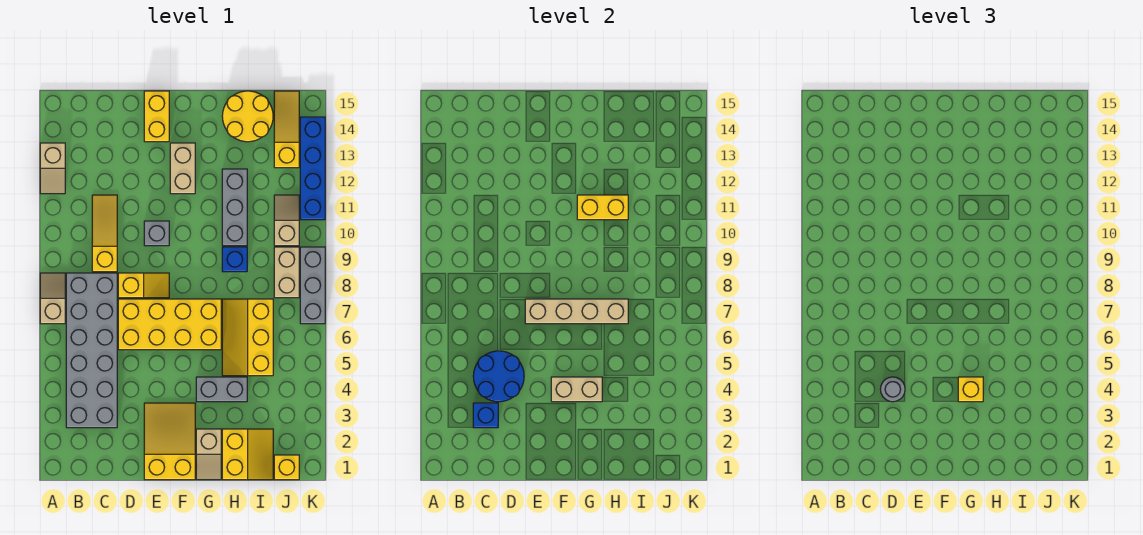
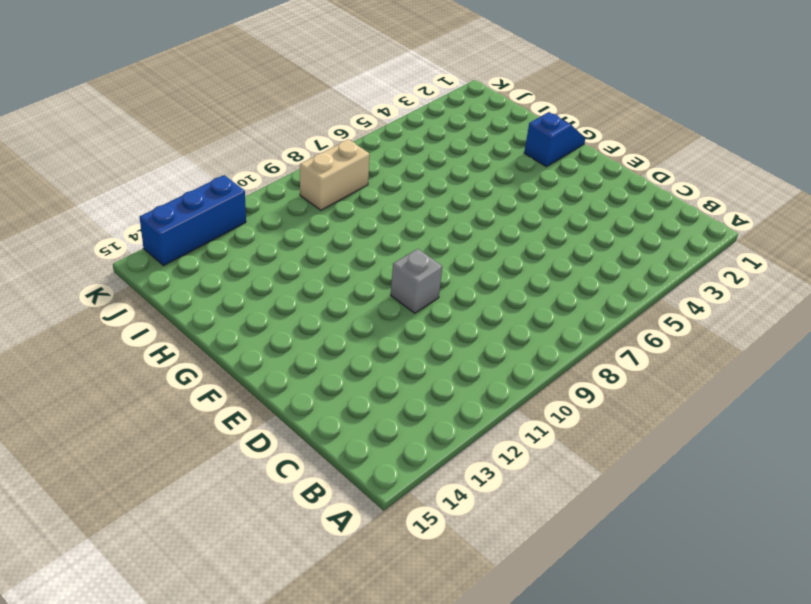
blue 1x2 slope [524,112,585,167] -> tan 1x2 slope [196,429,221,480]
blue 1x3 brick [140,175,246,266] -> blue 1x4 brick [300,117,325,220]
none -> tan 1x2 slope [40,273,65,324]
none -> tan 1x2 slope [40,143,65,194]
none -> grey 2x6 brick [66,273,117,428]
none -> yellow 1x3 slope [92,195,117,272]

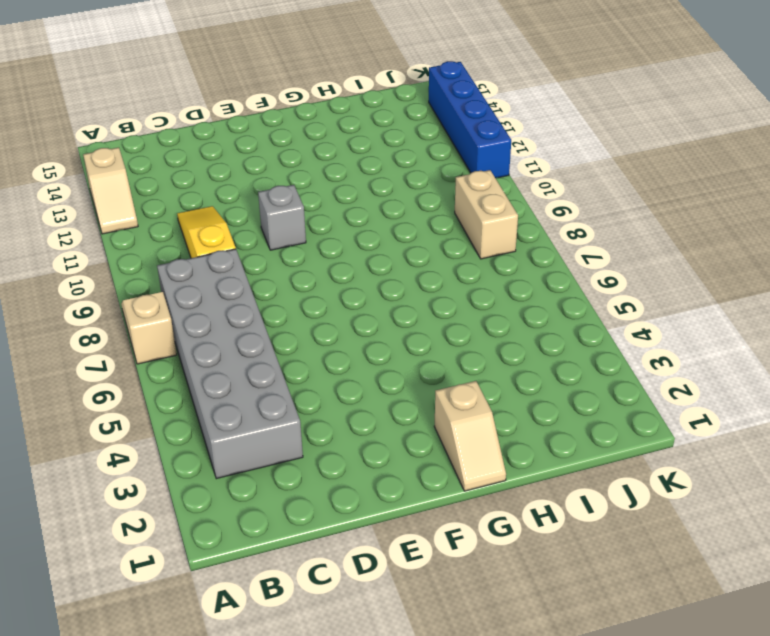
none -> yellow 2x4 brick [118,299,221,350]
none -> yellow 1x2 slope [118,273,169,298]
none -> yellow 2x3 slope [144,403,195,480]
none -> yellow 1x2 brick [144,91,169,142]

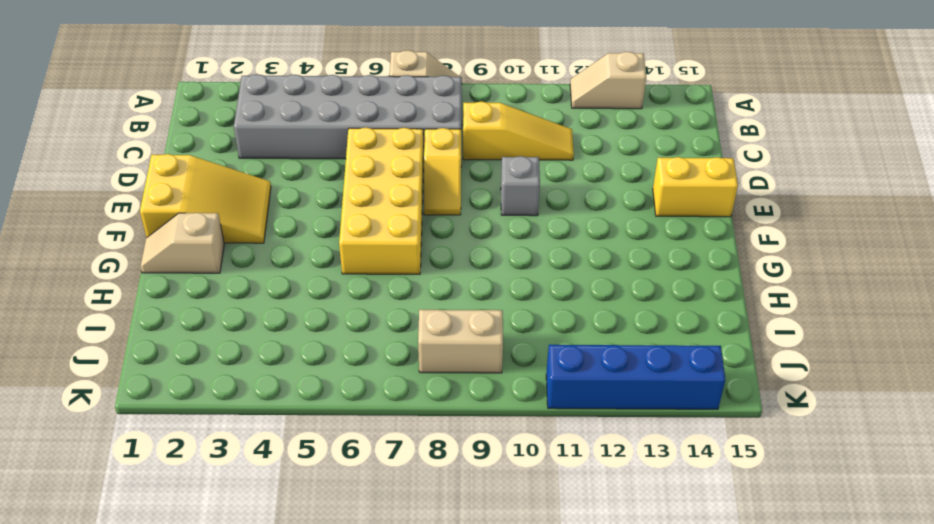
none -> tan 1x2 brick [170,143,195,194]
none -> grey 1x2 brick [196,377,247,402]
none -> yellow 2x2 slope [222,429,273,480]
none -> yellow 2x3 slope [222,299,273,376]

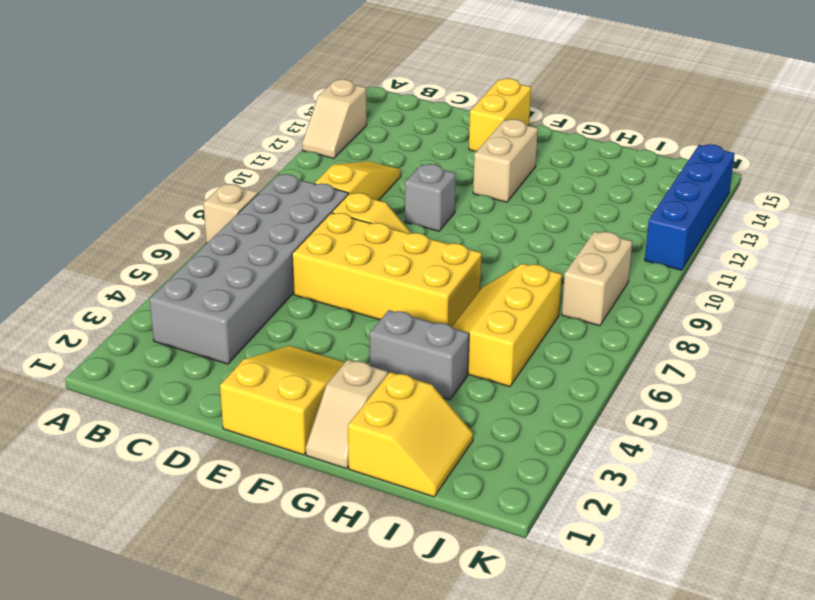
none -> blue 1x1 brick [222,247,247,272]
none -> grey 1x3 brick [222,169,247,246]
none -> yellow 2x2 round brick [222,91,273,142]
none -> yellow 1x1 brick [274,455,299,480]

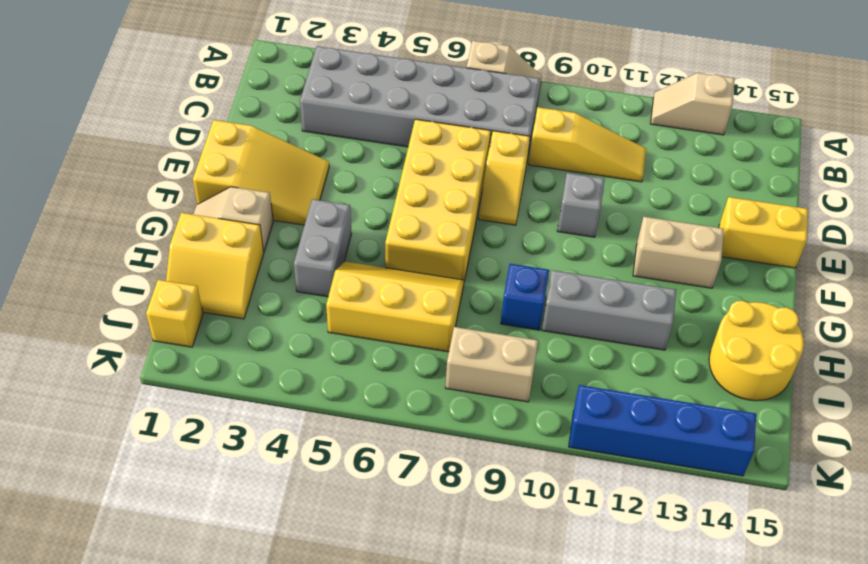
none -> tan 1x2 slope [274,195,299,246]
none -> yellow 1x3 slope [274,91,299,168]
none -> grey 1x3 brick [300,247,325,324]
none -> blue 1x1 brick [473,403,498,428]

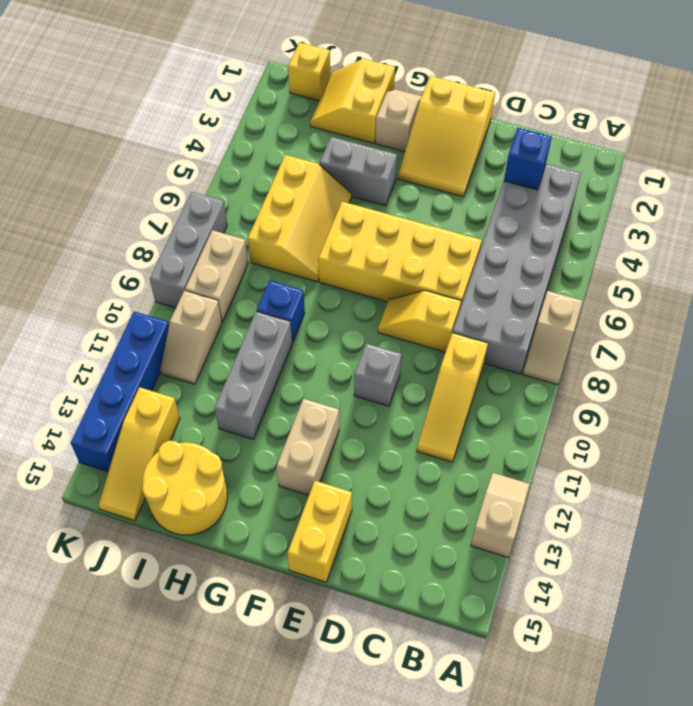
none -> blue 2x2 round brick [473,351,524,402]
none -> tan 1x4 brick [525,299,628,324]
none -> tan 1x2 brick [551,377,602,402]
none -> yellow 1x2 brick [577,195,628,220]

